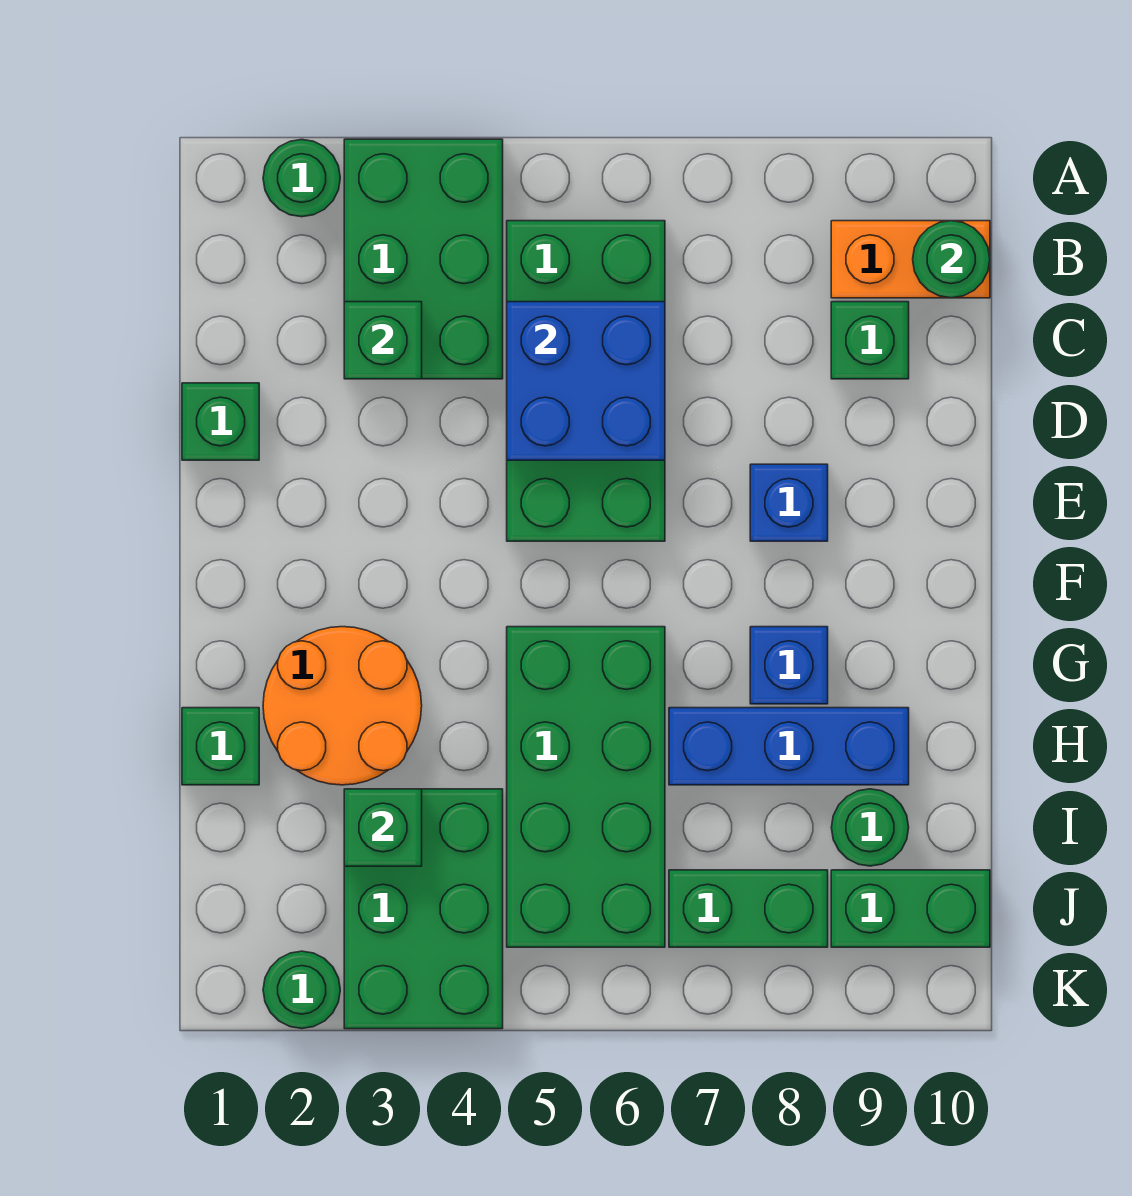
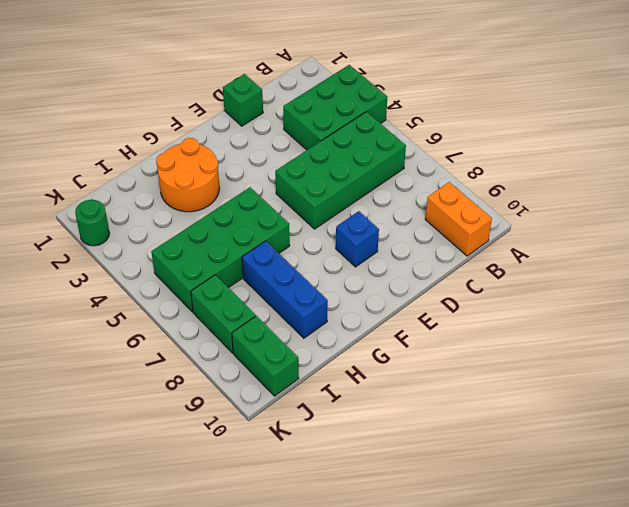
none -> green 1x1 round brick [263,140,340,217]
none -> green 1x1 brick [831,302,909,379]
none -> blue 1x1 brick [750,627,828,704]

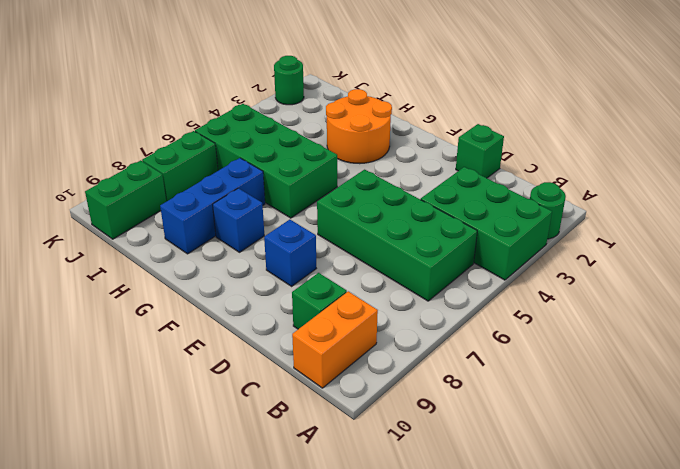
none -> green 1x1 brick [182,708,259,785]
none -> green 2x3 brick [344,789,503,1029]
none -> green 1x1 round brick [831,789,909,866]

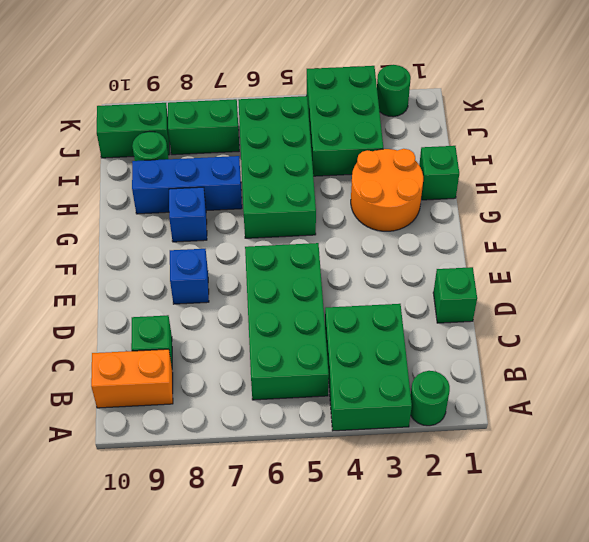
none -> green 1x1 round brick [913,221,990,298]
none -> green 1x1 brick [344,302,422,379]
none -> blue 2x2 brick [507,302,665,460]

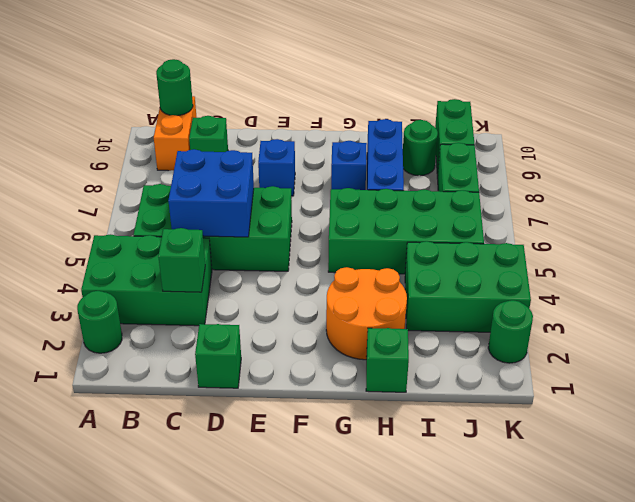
none -> green 1x1 brick [344,789,422,866]

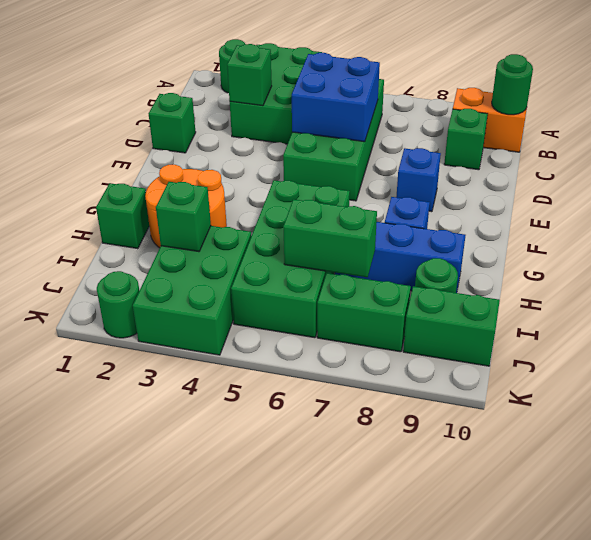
green 1x2 brick [283,199,377,277] -> none

